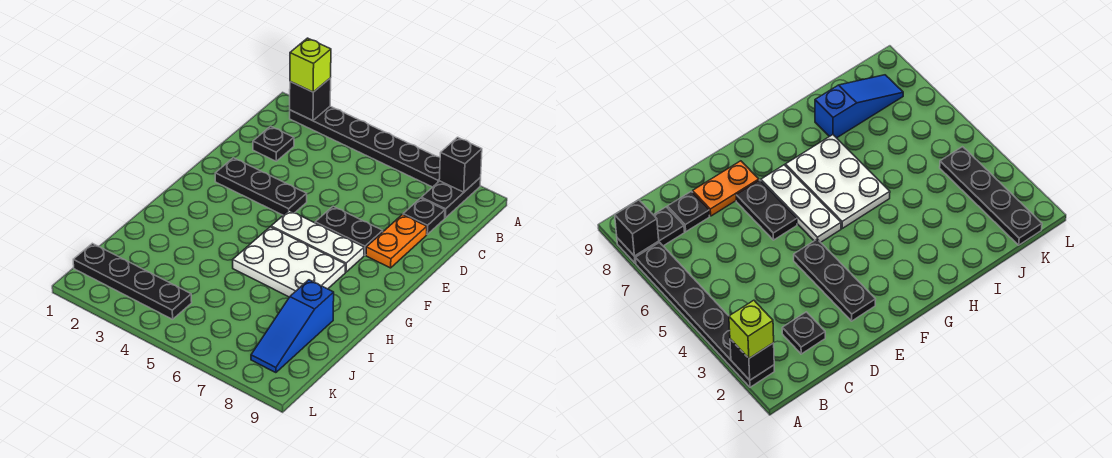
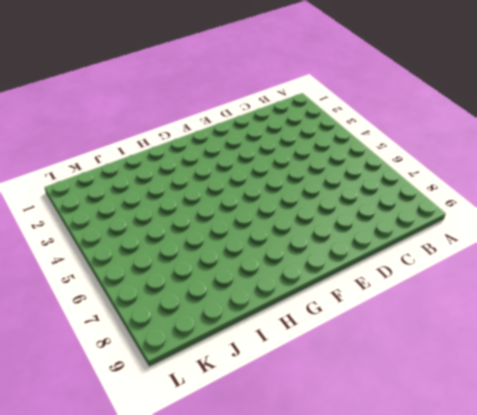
none -> black 1x6 plate [290,106,440,187]
none -> black 1x2 plate [421,178,481,218]
none -> black 1x1 plate [253,126,294,161]

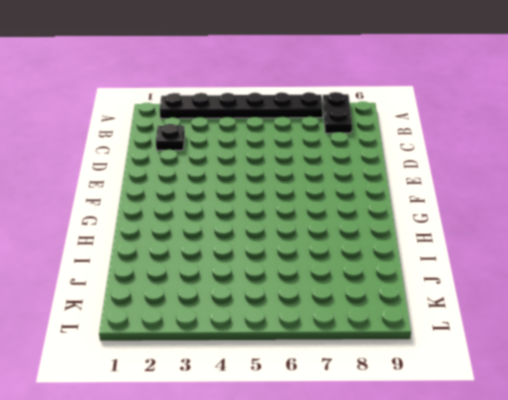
none -> black 1x1 plate [403,198,445,234]
none -> orange 1x2 plate [366,215,427,268]
none -> black 1x3 plate [215,158,307,215]

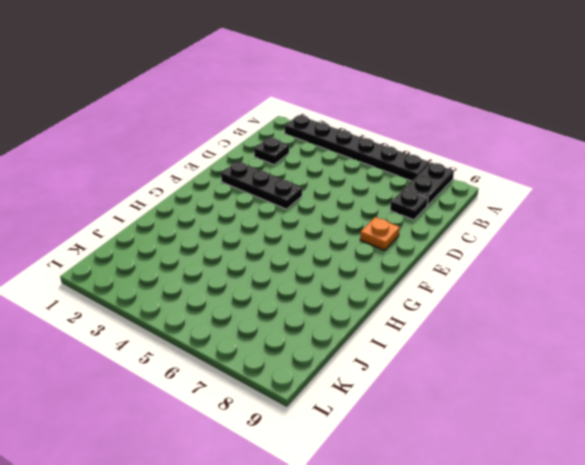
orange 1x1 plate [360,217,400,250] -> orange 1x2 plate [366,215,427,268]
none -> black 1x2 plate [315,206,383,255]
none -> white 1x3 plate [271,210,364,272]
none -> white 2x3 plate [233,227,345,297]

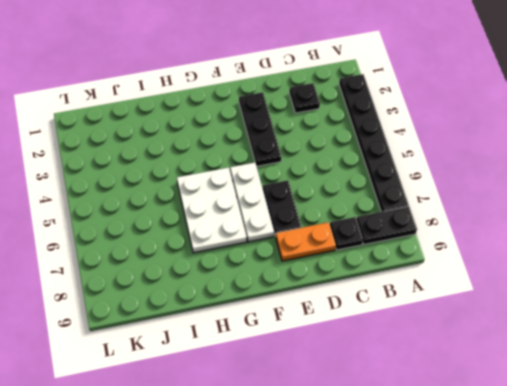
none -> blue 1x3 slope [251,280,334,373]
none -> black 1x4 plate [73,243,192,319]
none -> black 1x1 brick [290,78,331,121]

